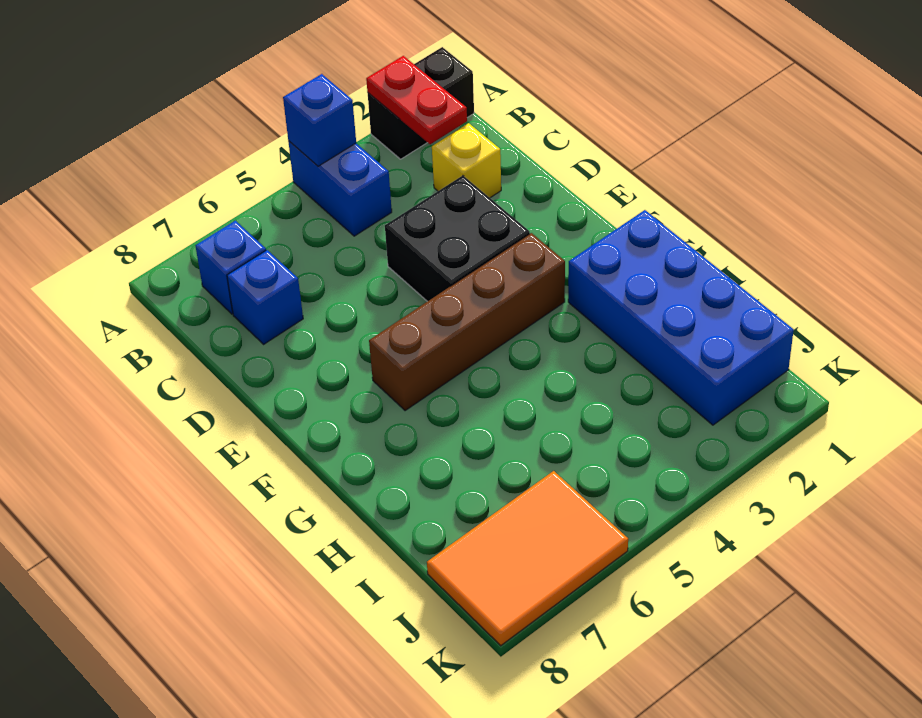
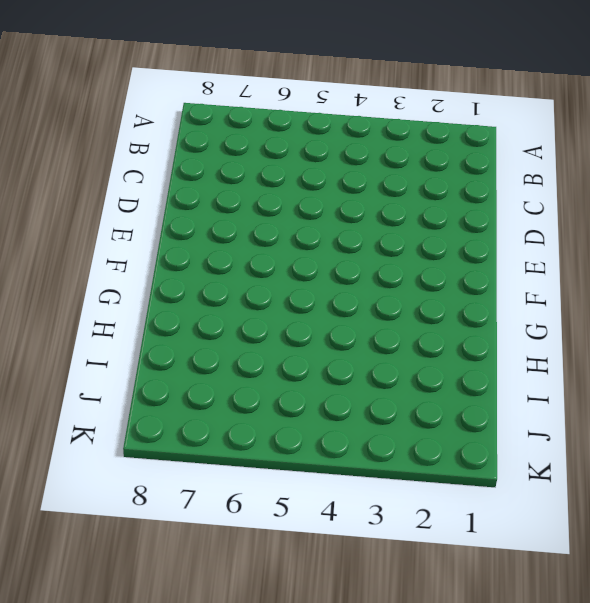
none -> black 1x2 brick [368,47,474,159]
none -> blue 1x2 brick [288,141,392,236]

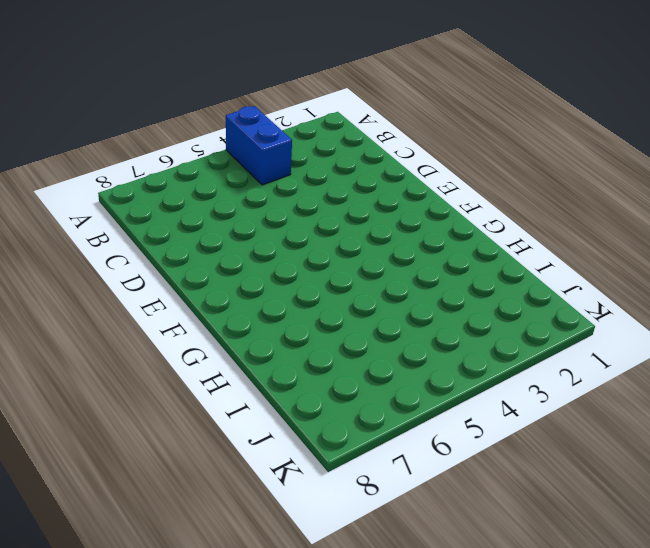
none -> black 1x2 brick [368,47,474,159]
none -> blue 1x1 brick [195,221,266,314]

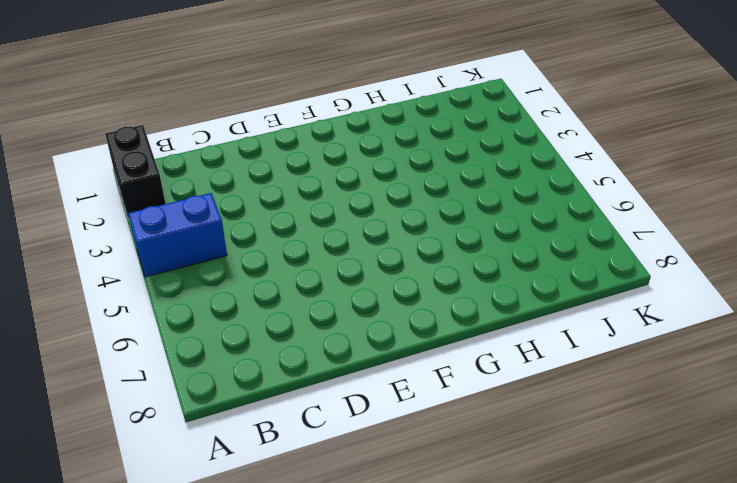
none -> blue 1x1 brick [195,221,266,314]
none -> yellow 1x1 brick [432,123,501,198]

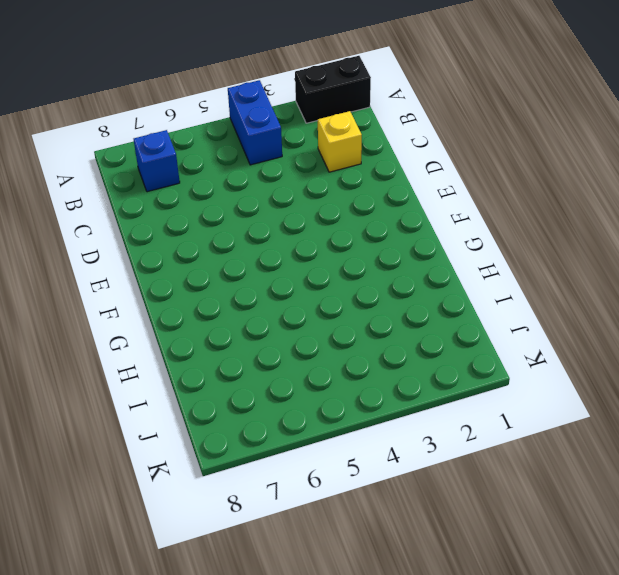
none -> blue 1x1 brick [227,250,303,344]
none -> black 2x2 brick [385,176,530,302]

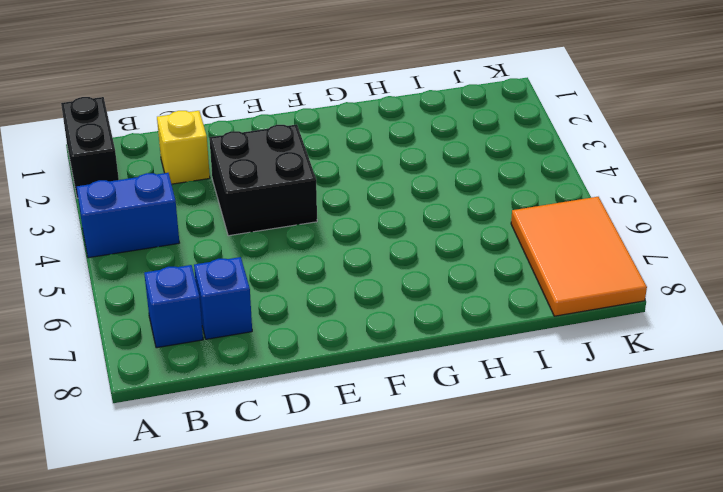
none -> brown 1x4 brick [369,233,565,411]
none -> blue 2x4 brick [568,210,794,425]

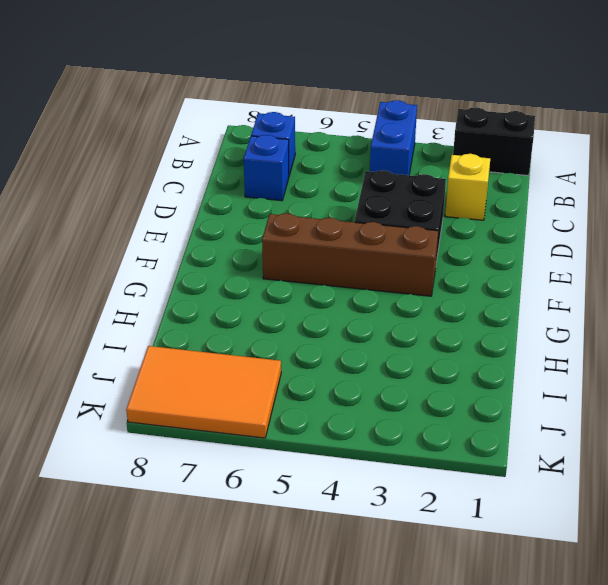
none -> blue 2x4 brick [568,210,794,425]
none -> red 1x2 plate [366,56,467,144]

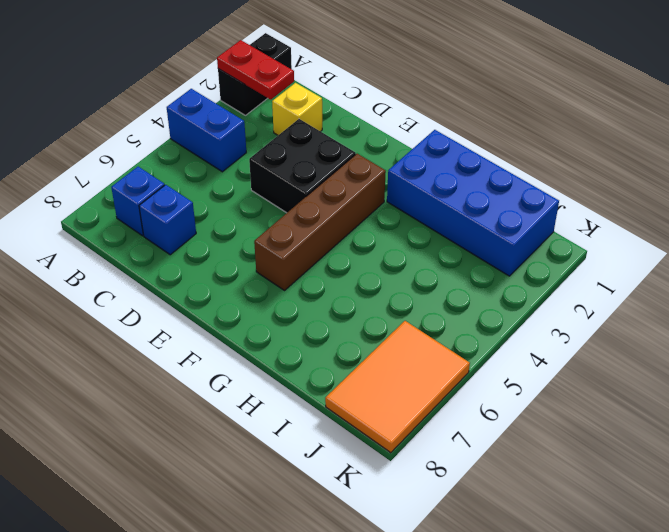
none -> blue 1x1 brick [283,74,356,166]

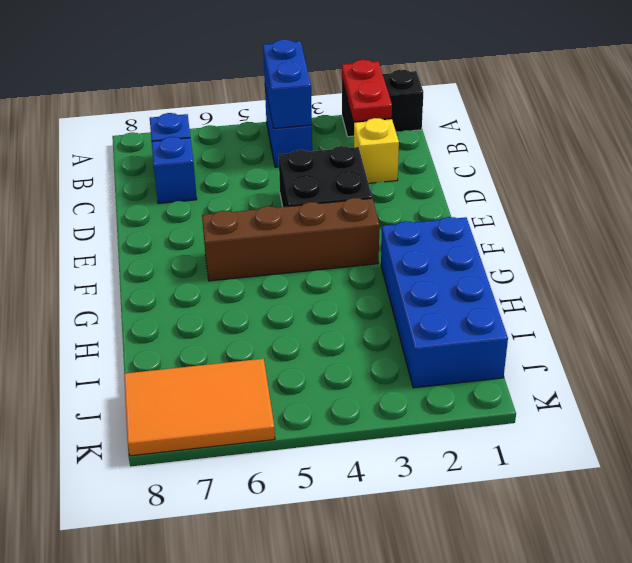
blue 1x2 brick [263,39,312,128] -> blue 1x1 brick [283,74,356,166]

